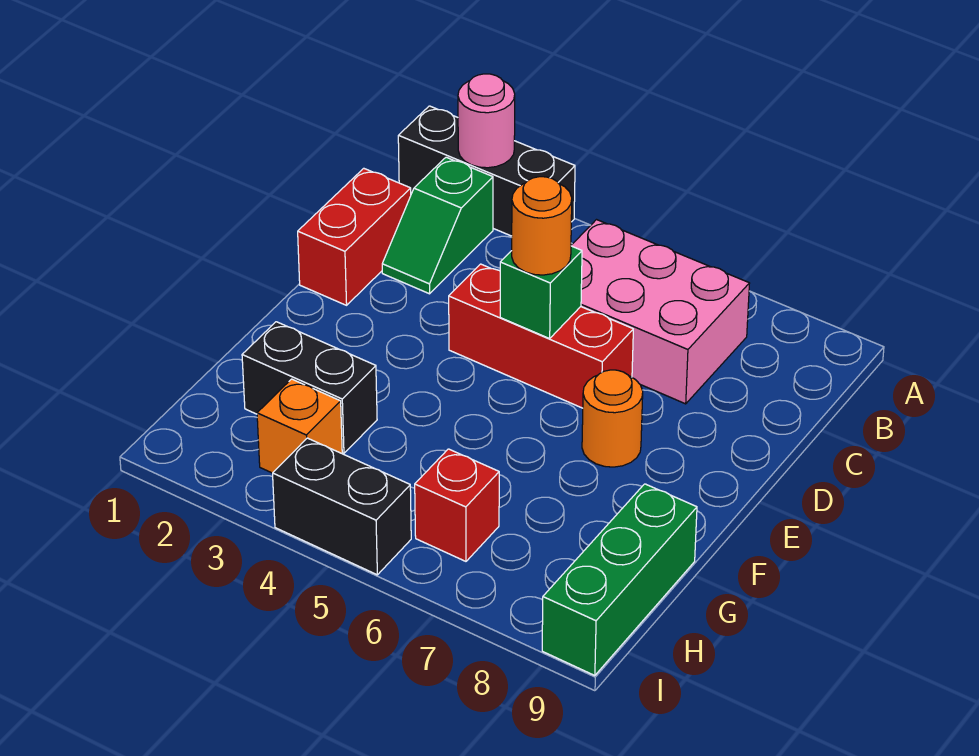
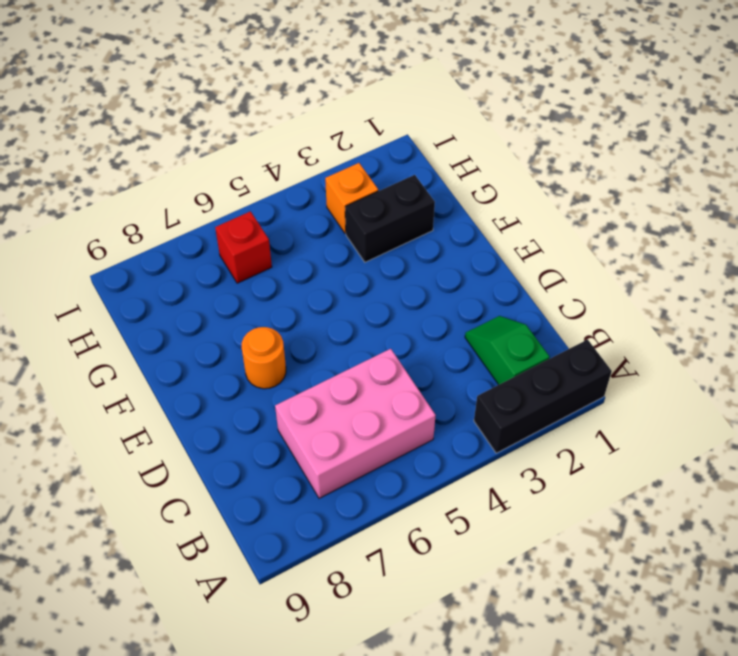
none -> red 1x2 brick [298,168,411,305]
none -> red 1x3 brick [449,264,633,408]
none -> green 1x3 brick [542,484,697,676]

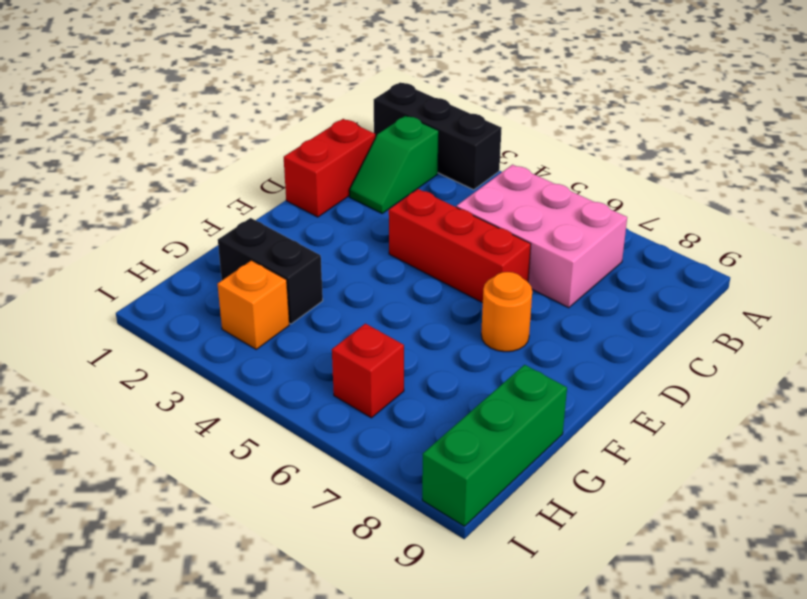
none -> black 1x2 brick [273,438,411,575]
none -> pink 1x1 round brick [458,74,515,168]
none -> green 1x1 brick [500,246,582,339]

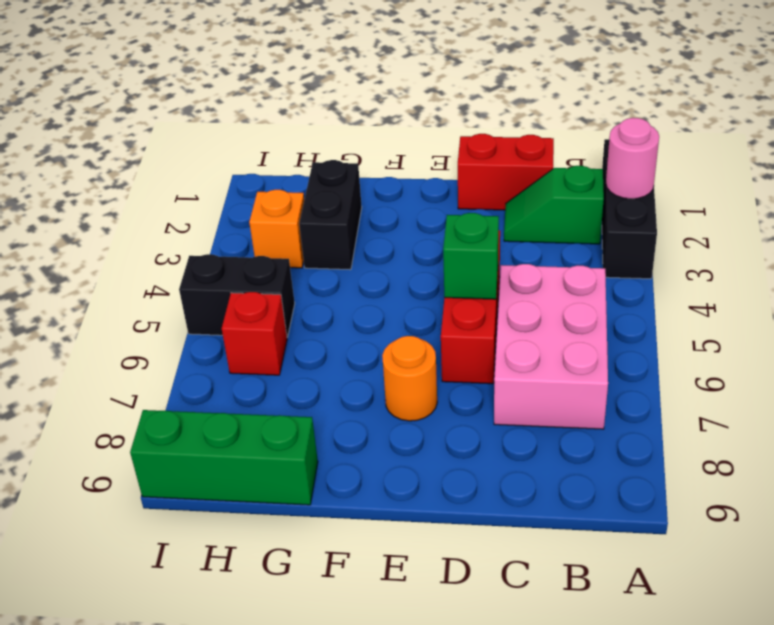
black 1x2 brick [179,254,295,337] -> black 1x2 brick turned to [273,438,411,575]
none -> orange 1x1 round brick [512,177,572,275]

